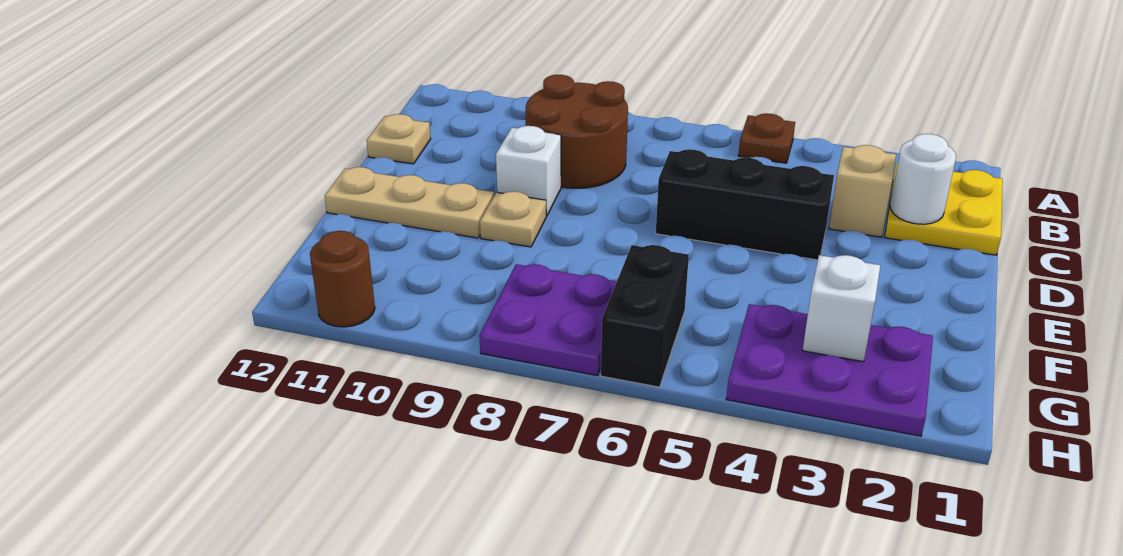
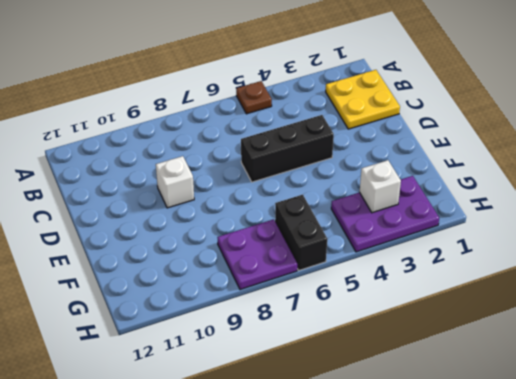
none -> brown 2x2 round brick [526,75,628,188]
none -> tan 1x1 brick [829,145,896,237]
none -> tan 1x1 plate [367,114,431,164]

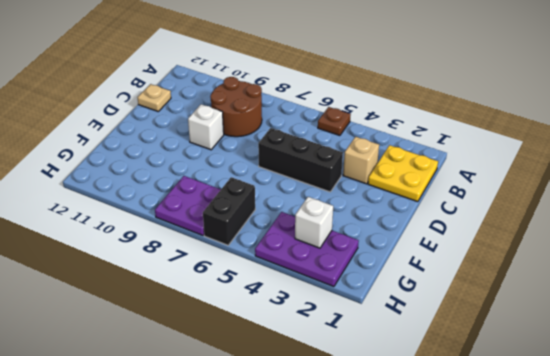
none -> tan 1x1 plate [480,191,546,247]
none -> tan 1x3 plate [325,167,494,238]
none -> brown 1x1 round brick [310,231,375,327]

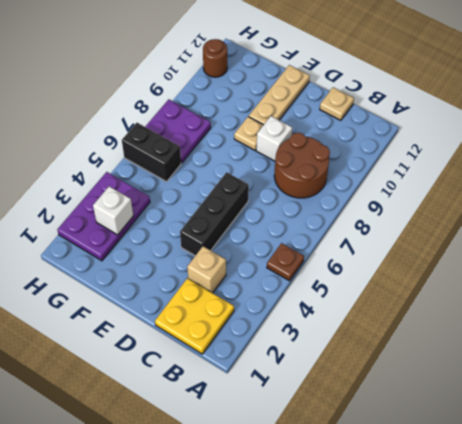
none -> white 1x1 round brick [890,134,956,224]

